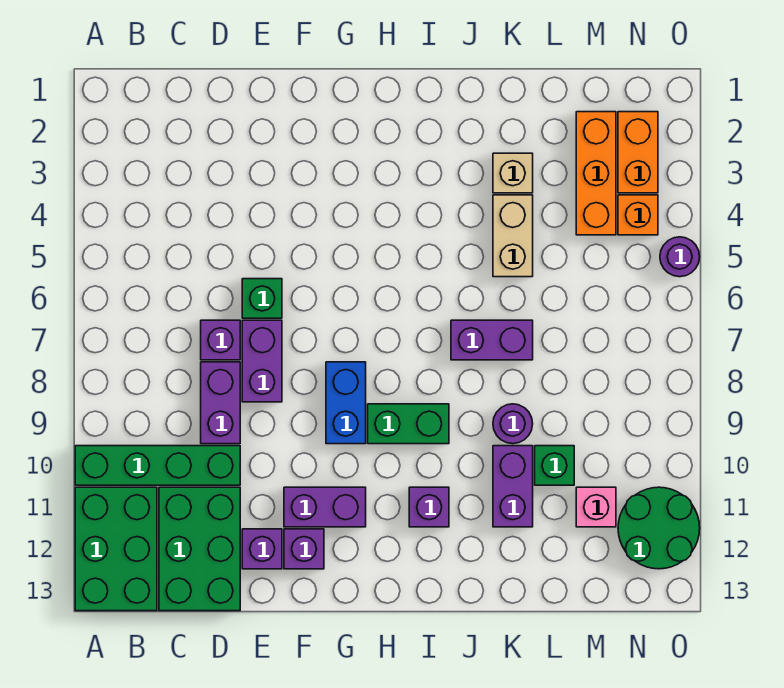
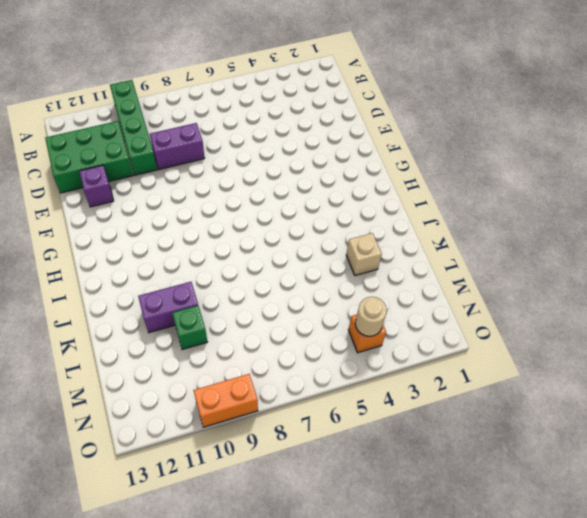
tan 1x1 round brick [355,297,387,336] -> none
orange 1x2 brick [193,374,258,427] -> orange 1x2 brick moved to [618,112,658,193]
none -> green 2x3 brick [75,487,157,611]
none -> purple 1x1 brick [201,320,240,360]
none -> green 1x1 brick [242,279,282,318]

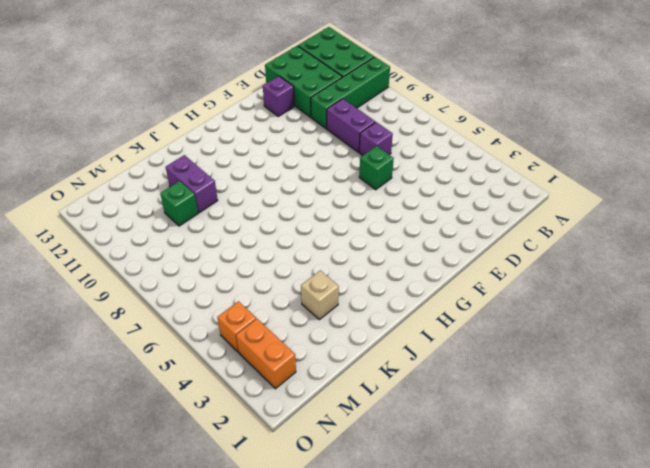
none -> purple 1x2 brick [242,320,282,402]
none -> purple 1x2 brick [284,487,366,527]
none -> purple 1x1 brick [284,529,324,569]

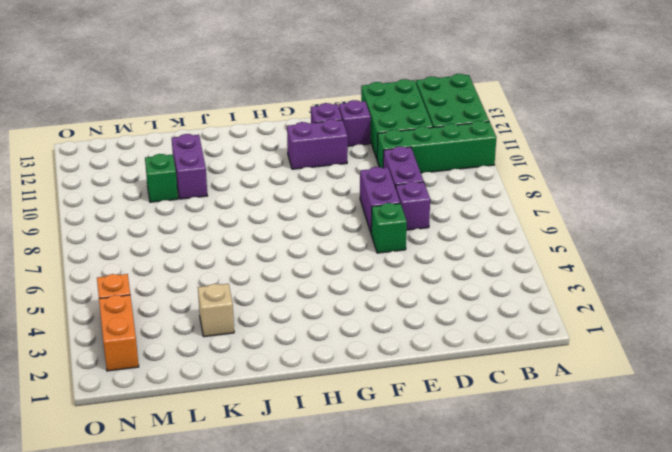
none -> blue 1x2 brick [326,362,366,444]
none -> green 1x2 brick [368,404,449,444]
none -> purple 1x1 brick [409,487,449,527]

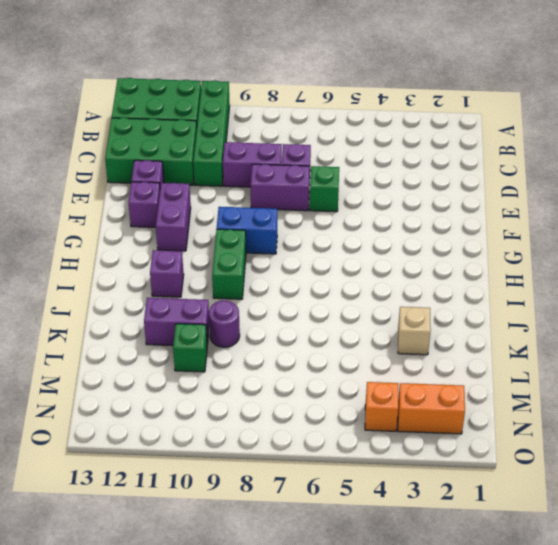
none -> purple 1x2 brick [451,320,533,360]
none -> tan 1x2 brick [493,195,533,277]
none -> orange 1x3 brick [576,112,616,235]

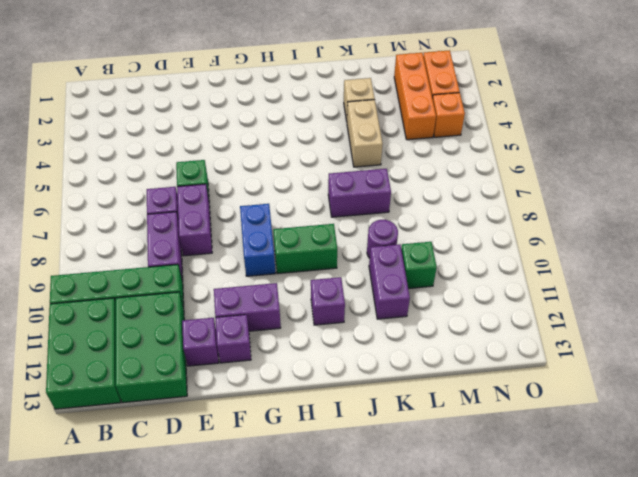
none -> pink 1x1 brick [576,487,616,527]
none -> green 2x2 round brick [618,487,700,569]
none -> purple 1x1 round brick [660,237,700,277]

